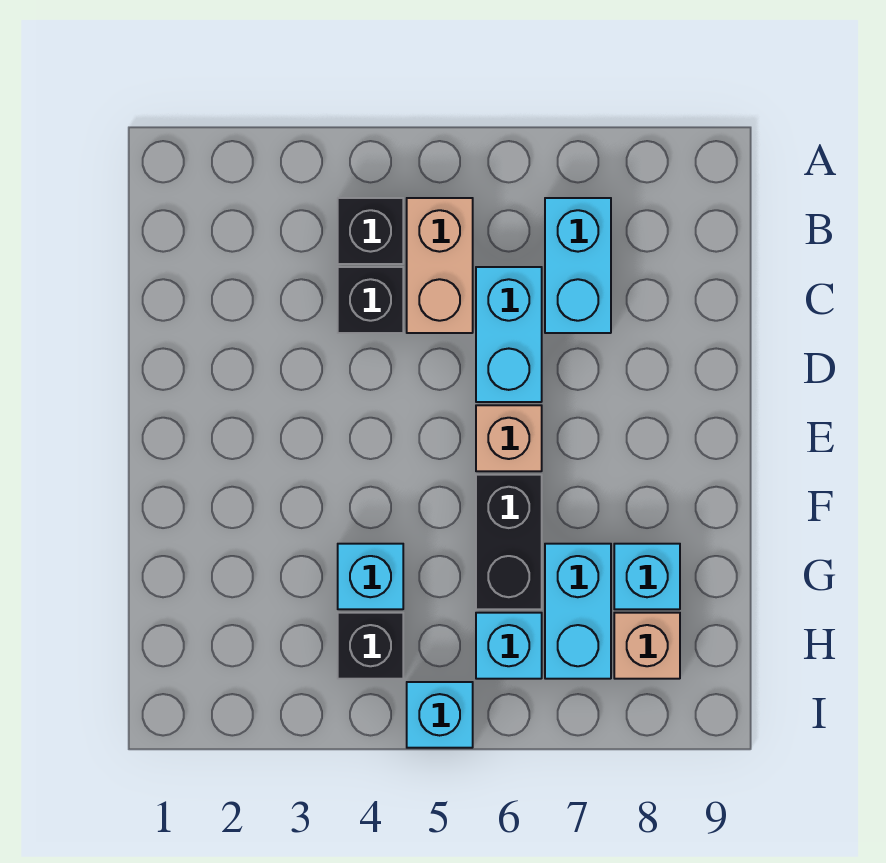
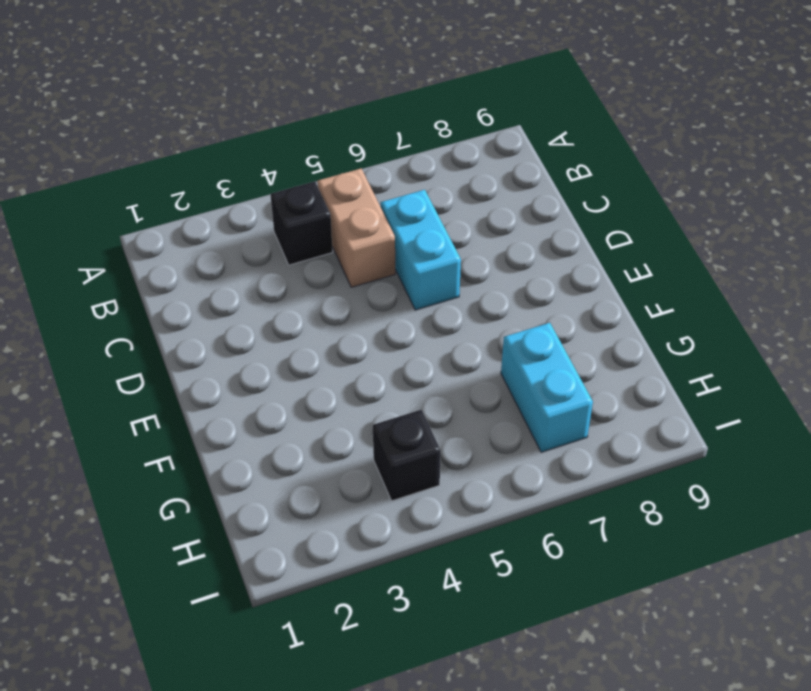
none -> cyan 1x2 brick [545,198,611,333]
none -> black 1x1 brick [338,267,403,333]
none -> tan 1x1 brick [476,405,542,471]

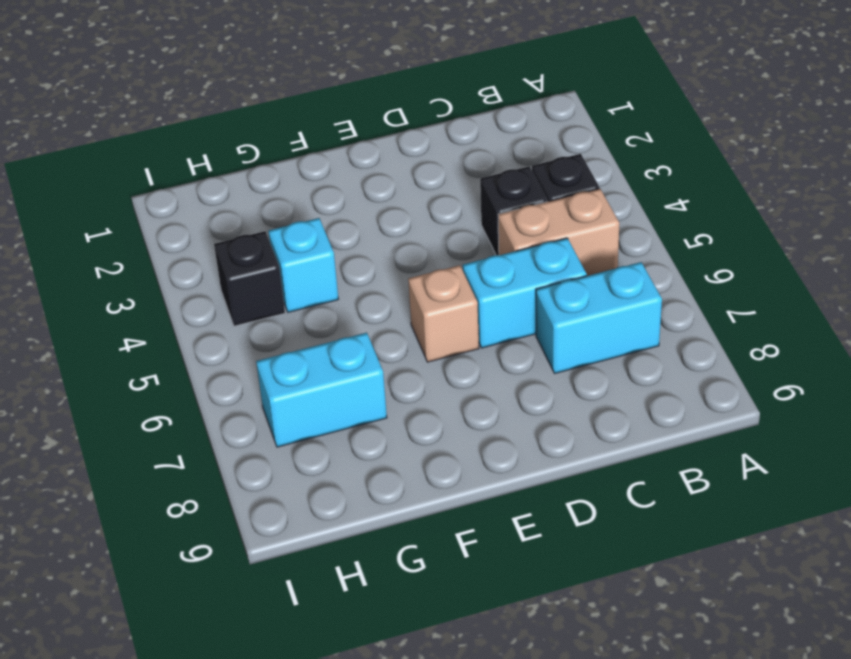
none -> black 1x2 brick [476,475,542,609]
none -> cyan 1x1 brick [614,544,680,609]
none -> cyan 1x1 brick [476,613,542,679]

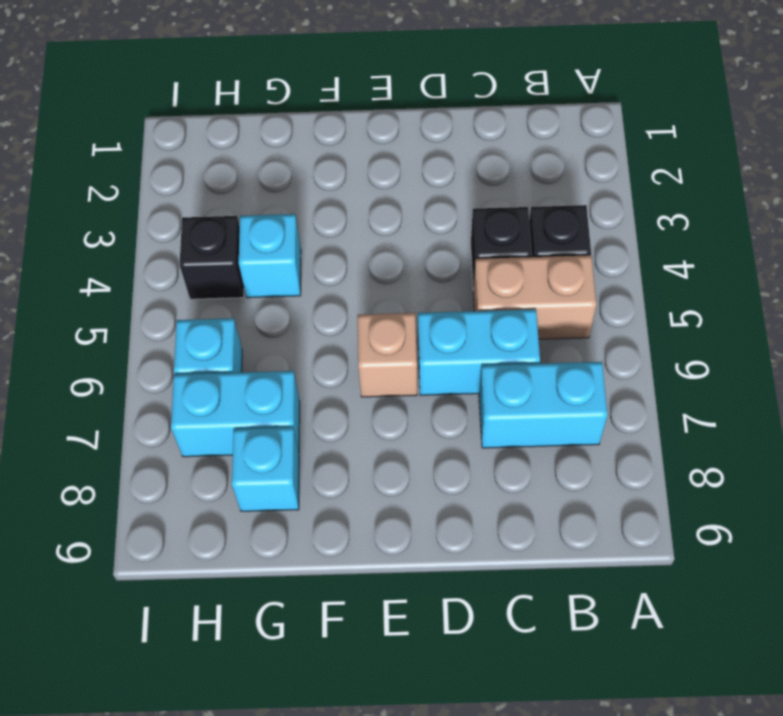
none -> black 1x2 brick [476,475,542,609]
none -> tan 1x1 brick [614,613,680,679]
none -> cyan 1x1 brick [407,682,473,748]

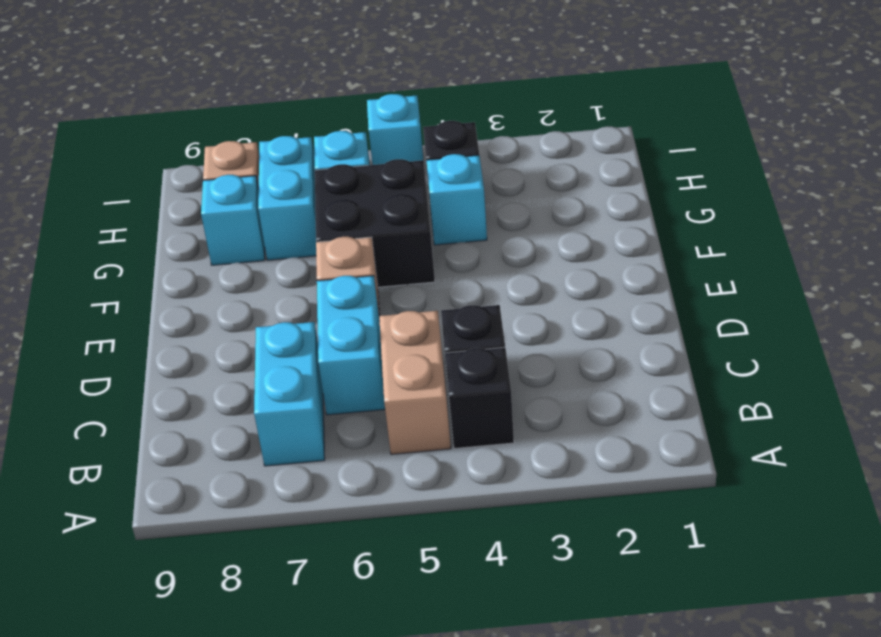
black 2x2 brick [315,159,435,287] -> black 1x2 brick [476,475,542,609]

